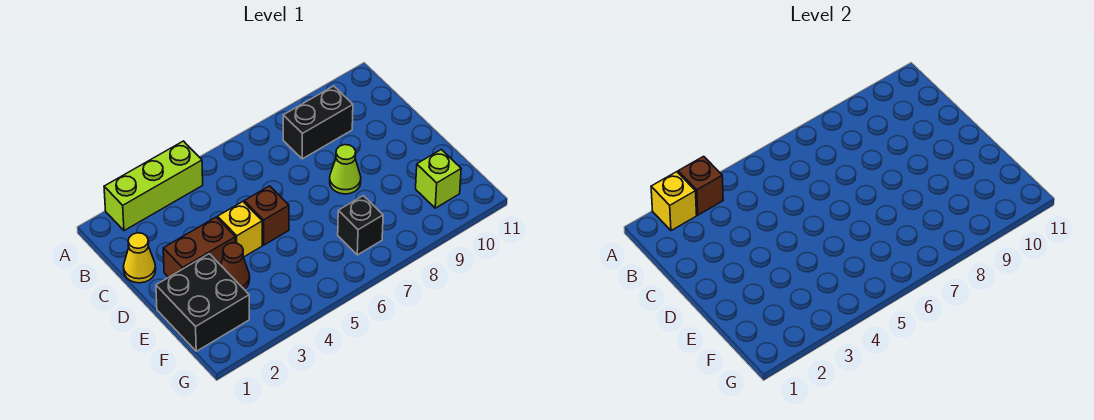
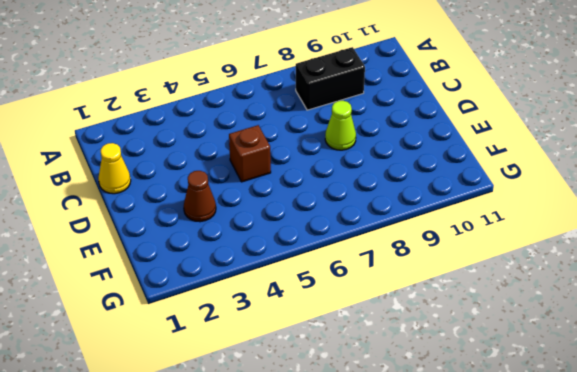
none -> lime 1x3 brick [104,141,203,231]
none -> brown 1x2 brick [163,217,236,277]
none -> yellow 1x1 brick [218,202,262,257]

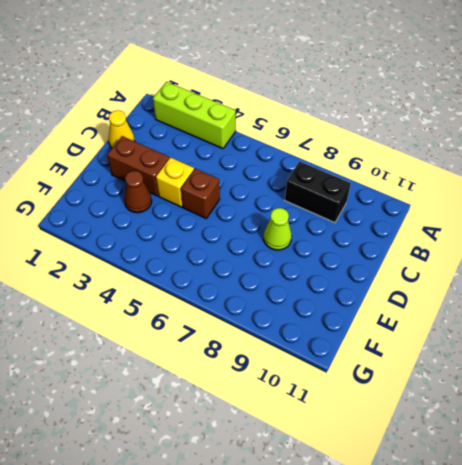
none -> black 2x2 brick [156,254,249,351]
none -> black 1x1 brick [338,196,383,255]
none -> lime 1x1 brick [416,150,461,208]

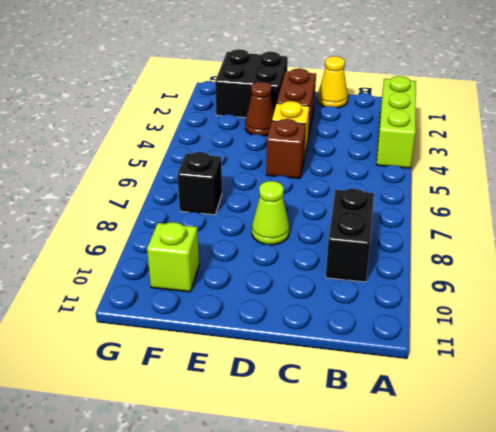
none -> yellow 1x1 brick [651,172,697,231]
none -> brown 1x1 brick [678,156,723,215]

